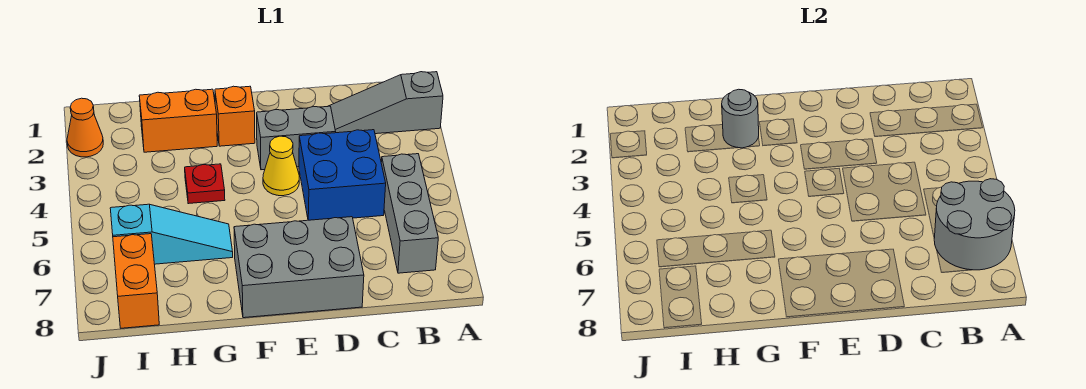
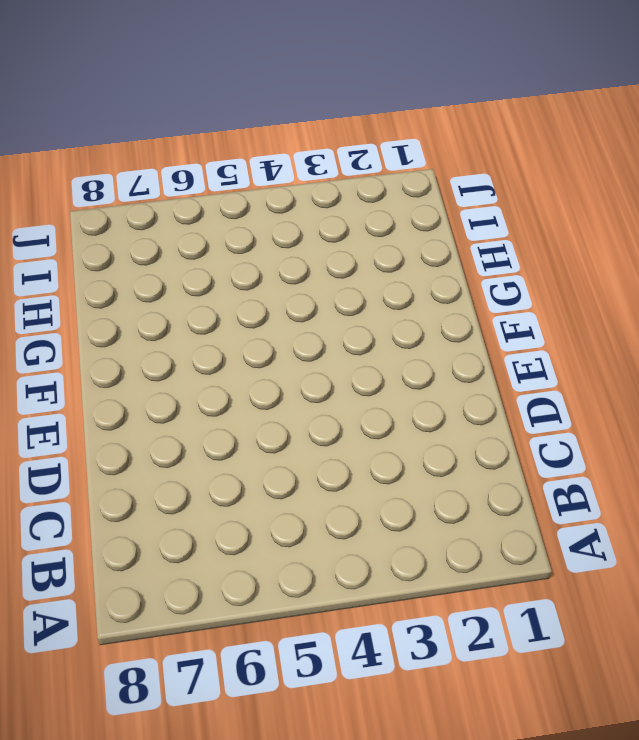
none -> grey 1x3 slope [330,72,443,134]
none -> grey 1x3 brick [381,154,438,273]
none -> blue 2x2 brick [299,130,386,220]

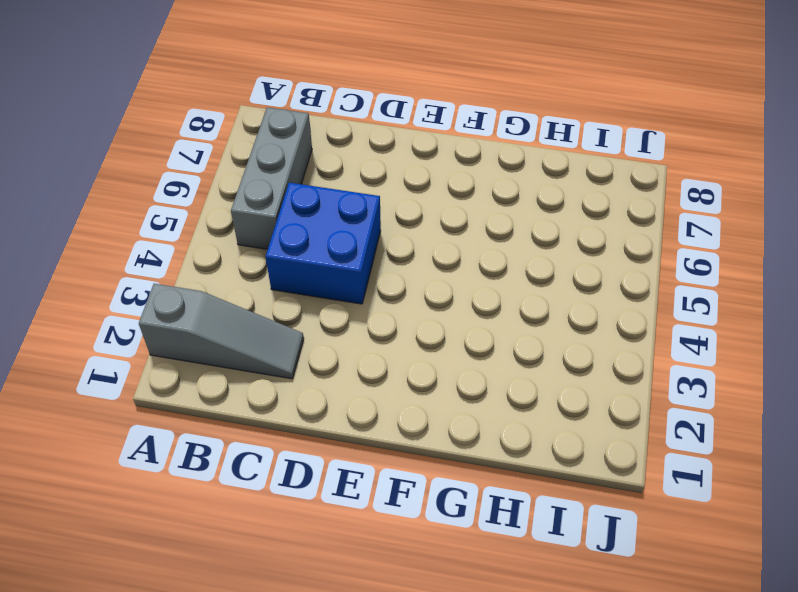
none -> grey 1x2 brick [257,106,336,170]
none -> grey 2x3 brick [234,217,364,318]
none -> yellow 1x1 cone [263,136,299,196]

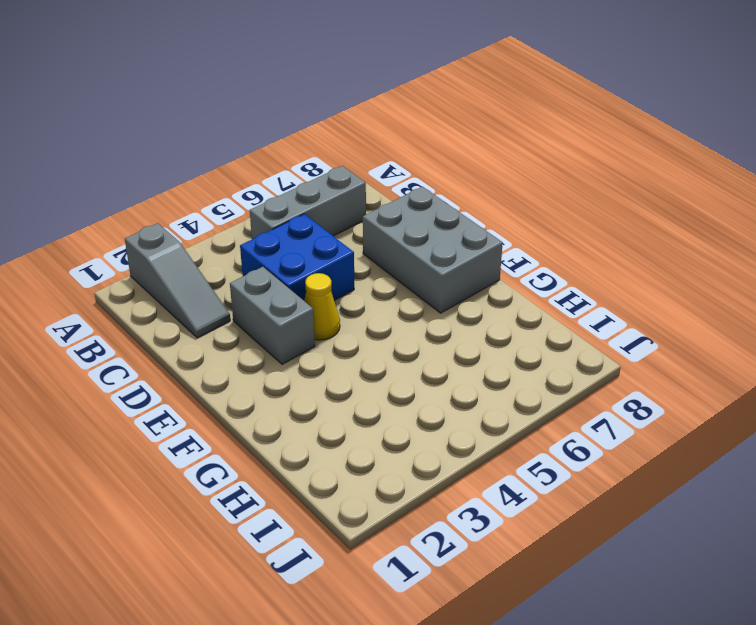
none -> orange 1x1 brick [215,86,255,146]
none -> orange 1x2 brick [139,89,217,152]
none -> red 1x1 plate [185,164,225,204]

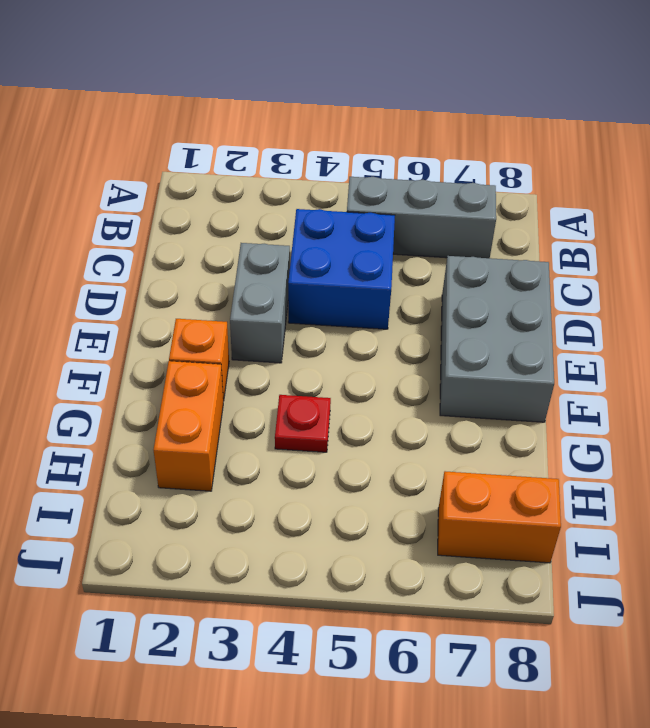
none -> grey 1x3 slope [330,72,443,134]
none -> yellow 1x1 cone [263,136,299,196]
none -> cyan 1x3 slope [110,204,233,264]

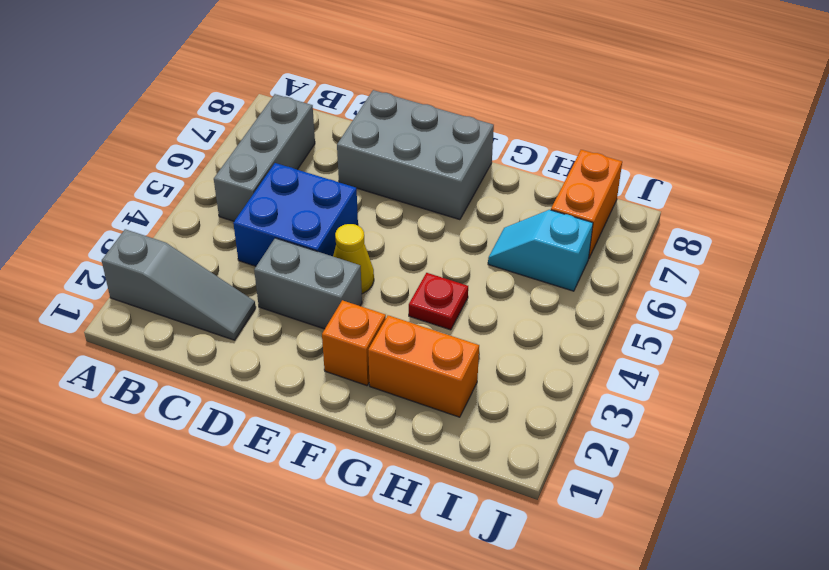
cyan 1x2 slope [488,210,593,291] -> cyan 1x3 slope [110,204,233,264]
none -> orange 1x1 cone [67,98,103,157]
none -> grey 2x2 round brick [934,179,1015,270]
none -> grey 1x1 round brick [722,89,759,148]

